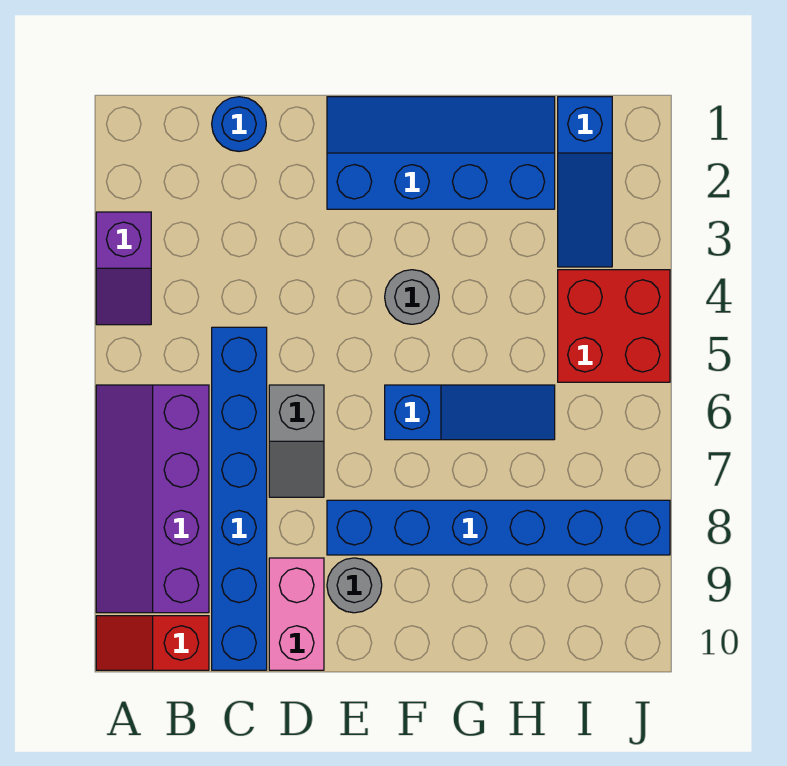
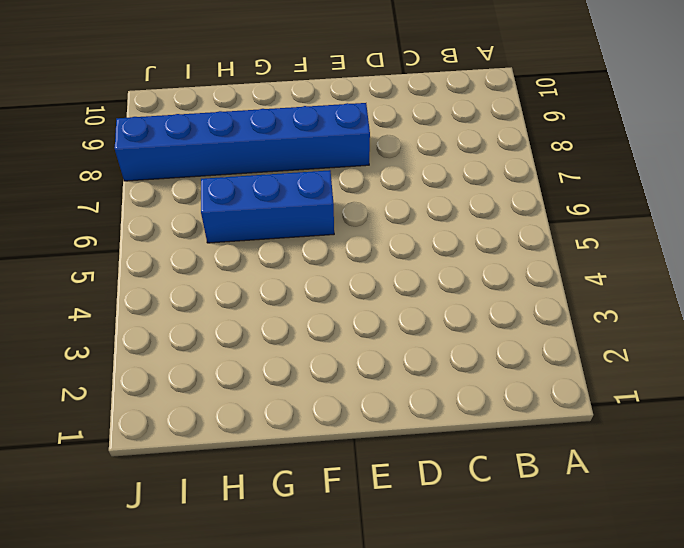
blue 1x3 brick [201,170,334,243] -> blue 1x3 slope [385,385,555,440]
none -> purple 1x2 slope [96,212,151,325]
none -> purple 2x4 slope [96,385,209,613]
none -> red 1x2 slope [96,616,209,670]

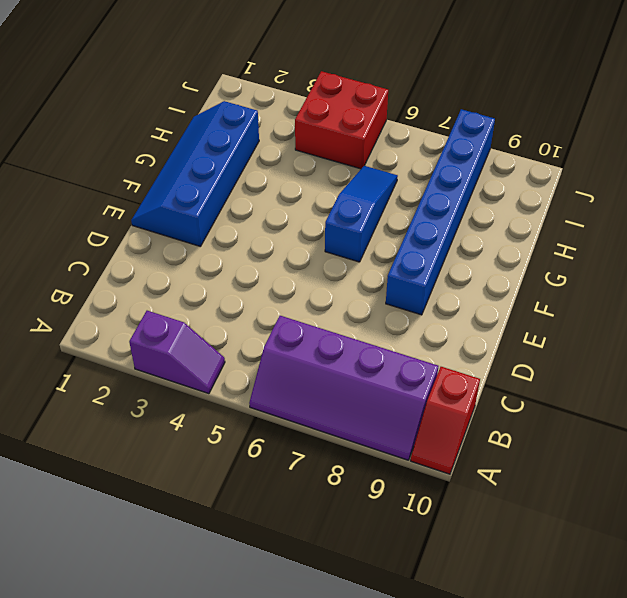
none -> blue 1x1 round brick [212,97,266,151]
none -> blue 1x6 brick [212,327,267,670]
none -> grey 1x2 slope [269,385,324,497]

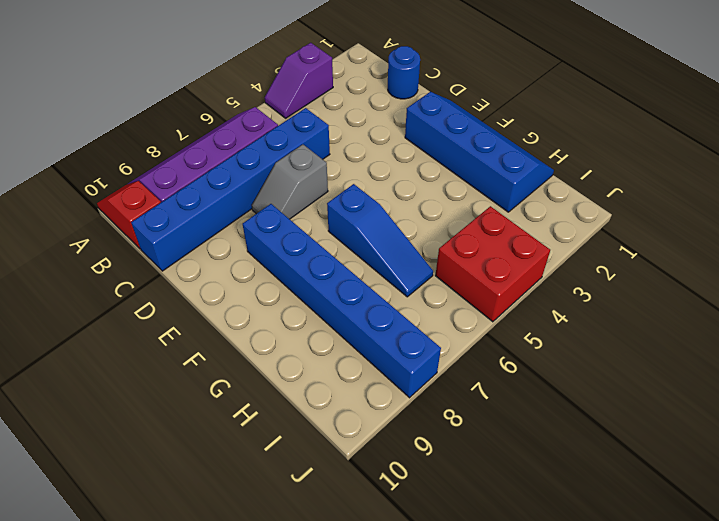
none -> pink 1x2 brick [269,558,324,670]
none -> grey 1x1 round brick [327,558,382,613]
none -> grey 1x1 round brick [385,270,439,324]

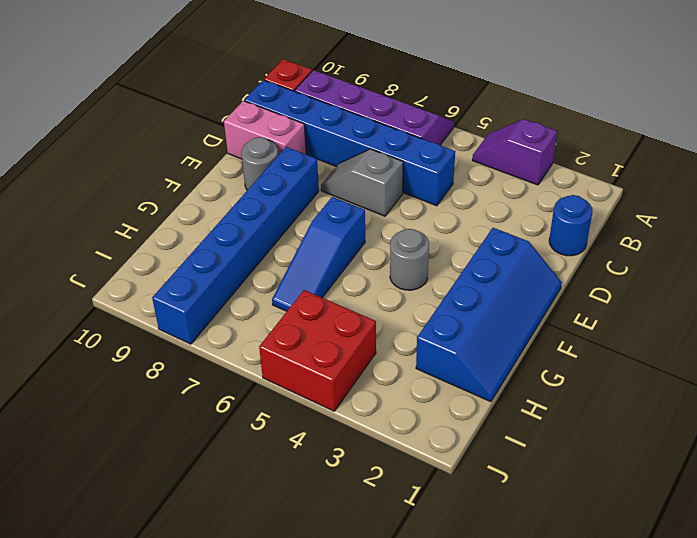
none -> blue 1x3 slope [558,97,612,267]

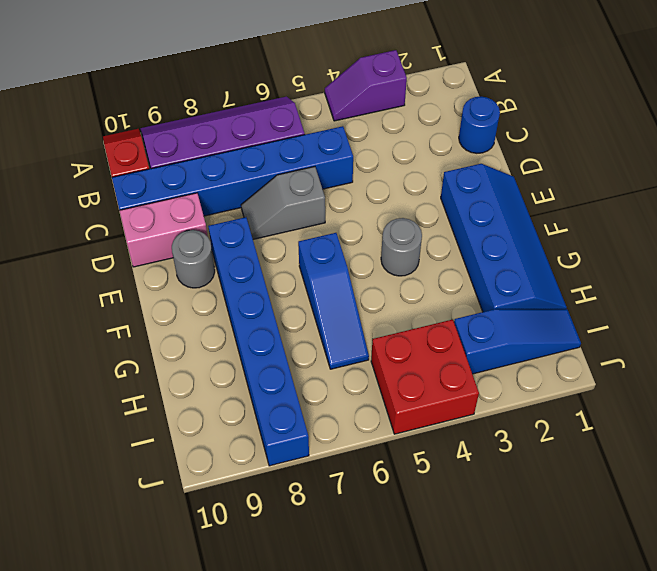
blue 1x3 slope [454,309,581,374] -> blue 1x3 slope turned to [558,97,612,267]

